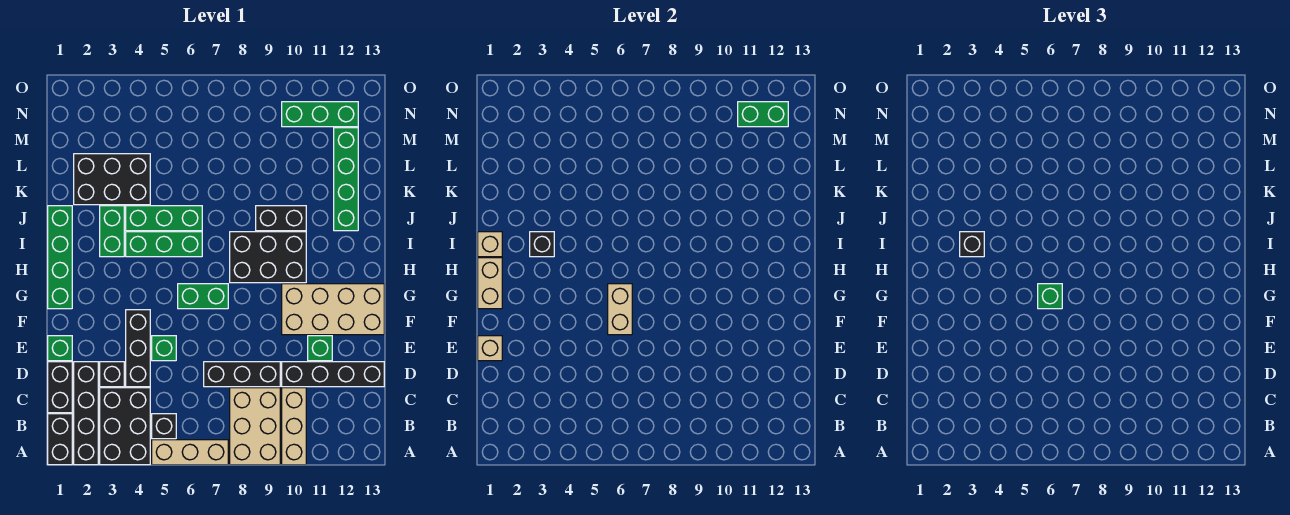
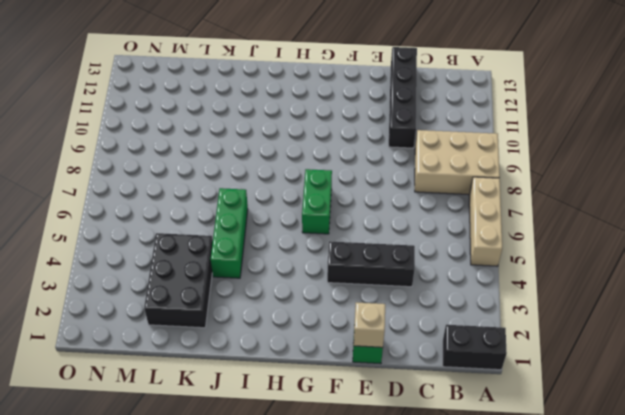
none -> black 1x4 brick [74,362,98,465]
none -> black 2x3 brick [100,388,150,465]
none -> tan 1x3 brick [282,388,306,465]
none -> black 1x1 brick [152,414,176,439]

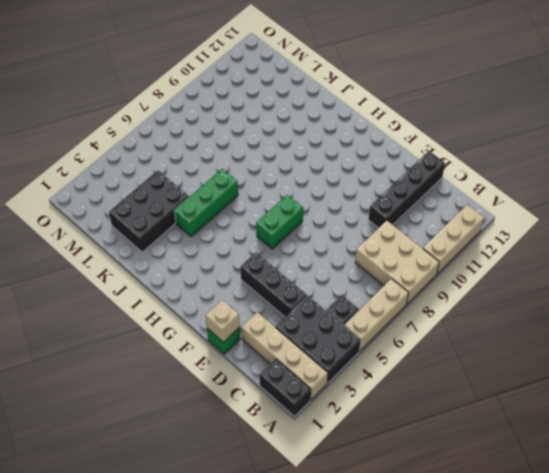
tan 1x4 brick [241,312,328,400] -> black 1x4 brick [74,362,98,465]
tan 1x3 brick [423,205,484,274] -> tan 1x3 brick turned to [282,388,306,465]
none -> black 1x2 brick [48,362,72,413]
none -> black 1x1 brick [100,362,124,387]
none -> black 1x3 brick [204,362,280,387]
none -> green 1x1 brick [152,336,176,361]

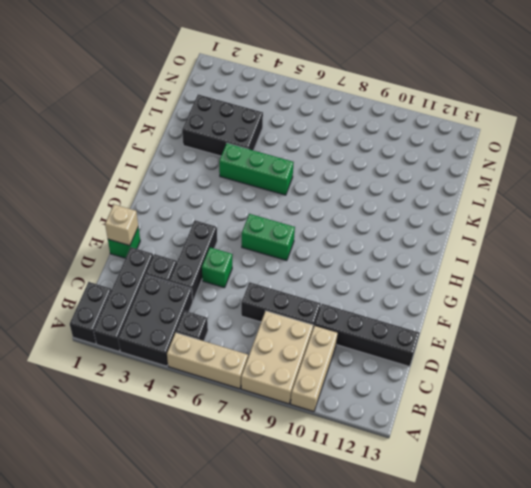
none -> black 1x2 brick [48,362,72,413]
none -> green 1x1 brick [308,336,332,361]
none -> tan 2x4 brick [282,284,384,335]
none -> green 1x4 brick [48,206,72,309]

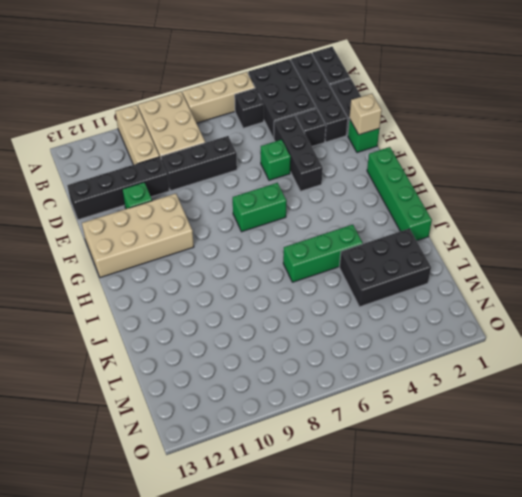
none -> black 2x3 brick [230,232,306,283]
none -> green 1x2 brick [100,206,124,257]
none -> green 1x3 brick [126,232,202,257]
none -> black 1x2 brick [256,206,306,231]

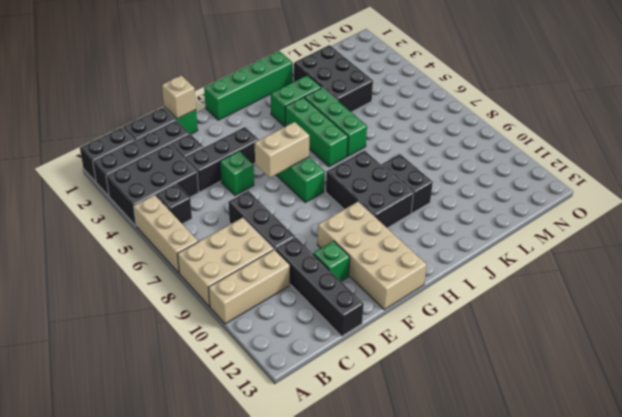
none -> green 1x4 brick [334,128,358,231]
none -> green 1x3 brick [282,102,358,127]
none -> tan 1x2 brick [478,258,502,309]
none -> tan 1x1 brick [478,232,502,257]

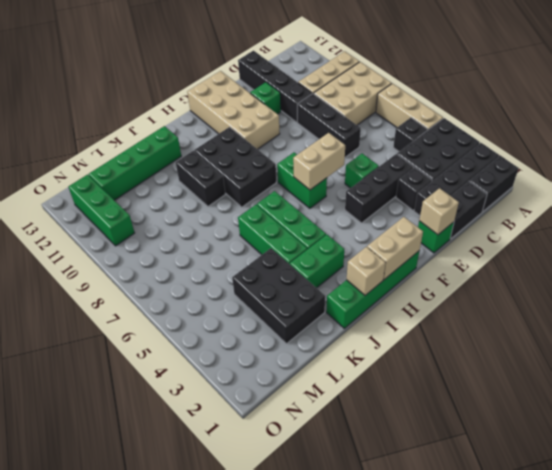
none -> black 1x1 brick [530,232,554,257]
none -> green 1x2 brick [738,102,788,127]
none -> green 1x1 brick [1038,284,1062,309]
none -> black 1x1 brick [960,232,984,257]

